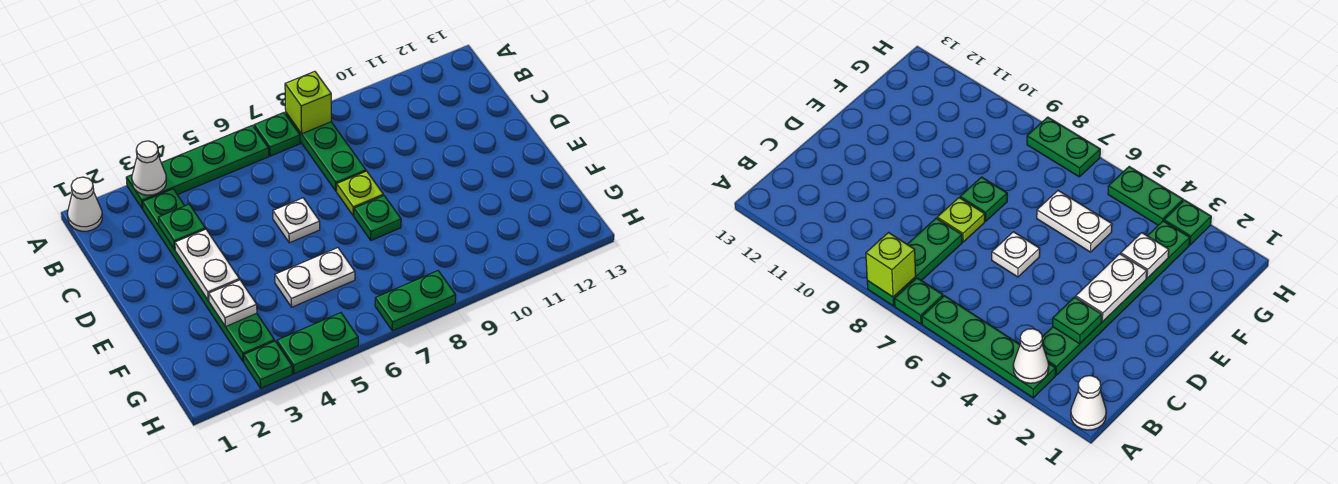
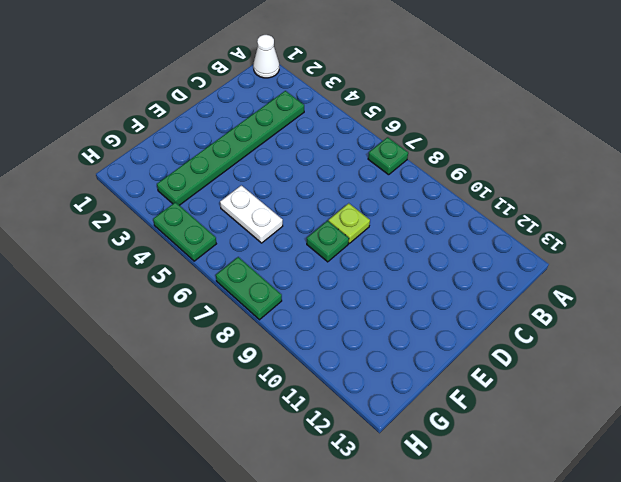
none -> green 1x4 plate [126,125,269,209]
none -> green 1x3 plate [286,113,366,191]
none -> white 1x1 plate [273,198,320,243]

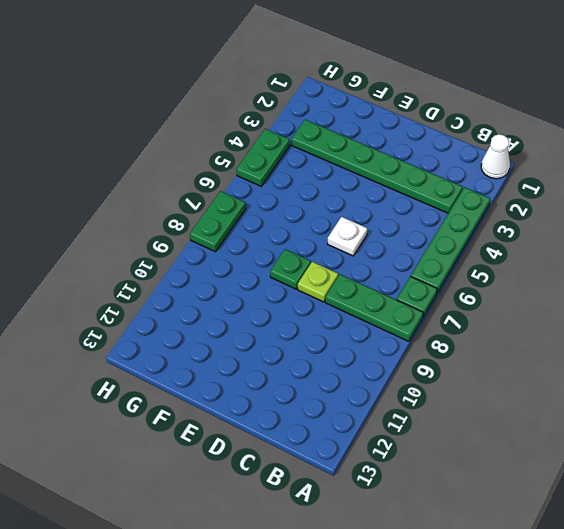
none -> white 1x2 plate [275,248,355,307]
none -> green 1x1 plate [244,341,292,388]
none -> white 1x1 cone [132,141,166,195]

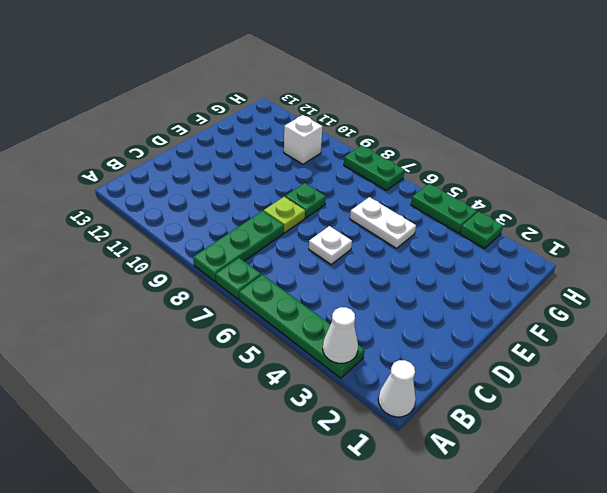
white 1x1 brick [284,115,323,164] -> none
none -> green 1x6 plate [143,189,274,362]
none -> lime 1x1 brick [285,71,331,134]
none -> green 1x1 plate [158,204,205,249]

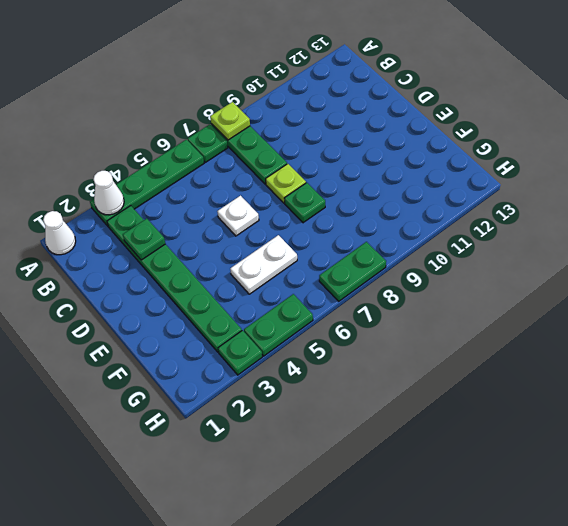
lime 1x1 plate [210,102,250,140] -> lime 1x1 brick [285,71,331,134]
none -> white 1x2 plate [175,229,239,301]
none -> white 1x1 plate [209,280,257,327]

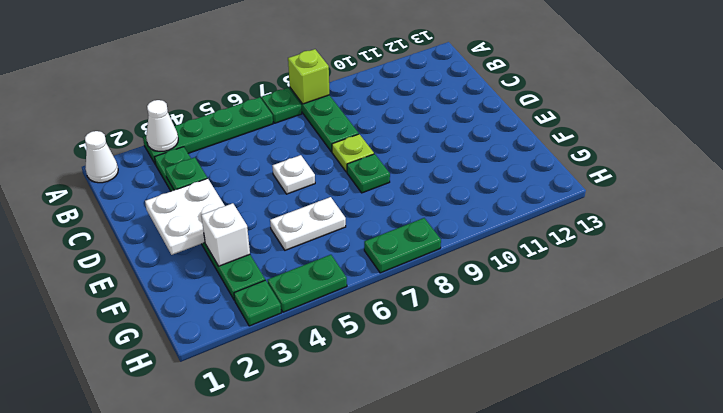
white 2x2 plate [145,178,225,255] -> white 1x2 plate [175,229,239,301]
white 1x1 brick [201,203,250,266] -> white 1x1 plate [209,280,257,327]

